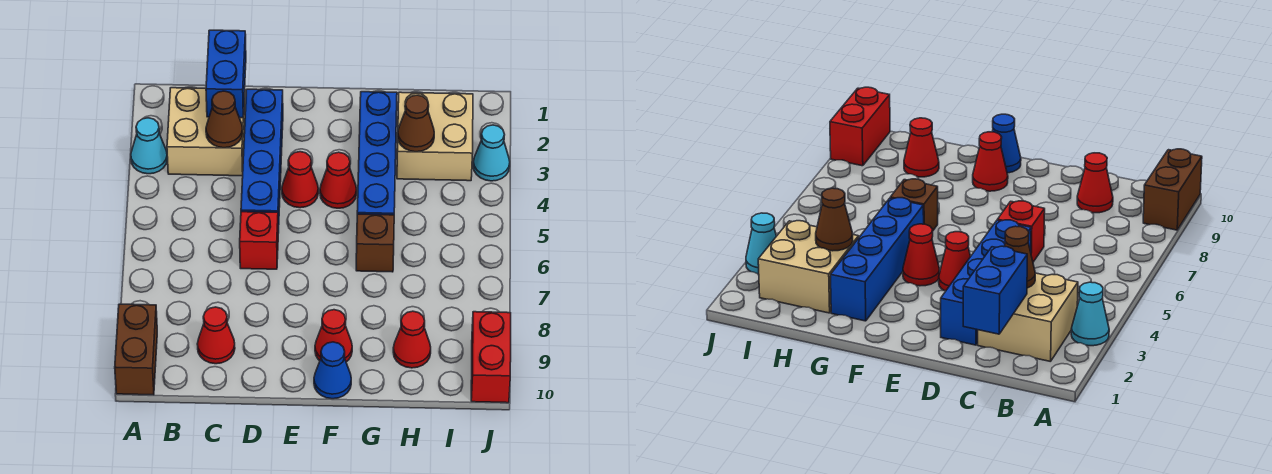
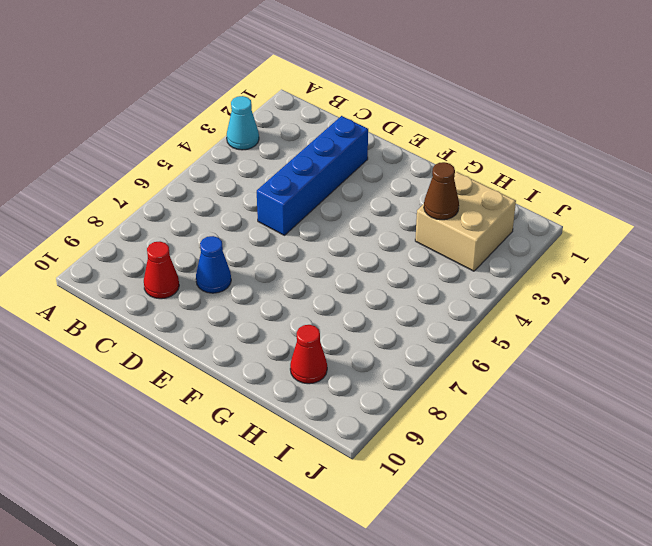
blue 1x1 cone [196,236,231,293] -> blue 1x1 cone moved to [314,342,351,399]
none -> brown 1x2 brick [115,304,157,395]
none -> tan 2x2 brick [167,88,245,176]
none -> red 1x1 brick [240,212,278,269]

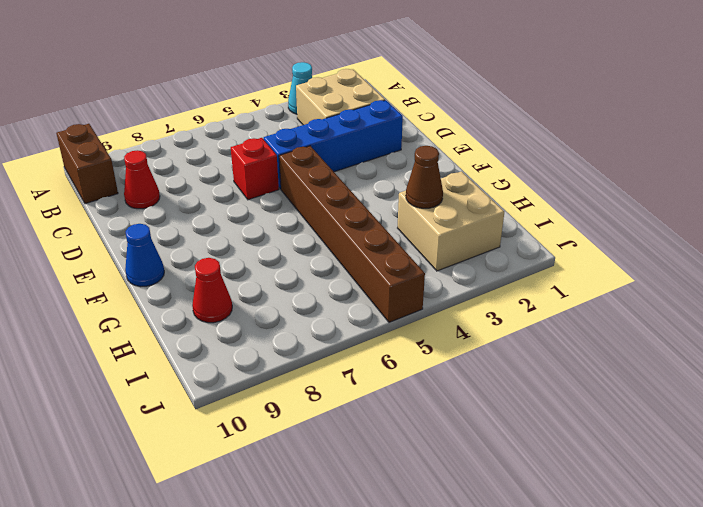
brown 1x2 brick [56,124,118,204] -> brown 1x2 brick turned to [115,304,157,395]
brown 1x6 brick [279,146,425,322] -> blue 1x4 brick [357,92,397,215]
none -> red 1x1 cone [282,152,318,208]
none -> red 1x1 cone [320,152,357,208]
none -> red 1x1 cone [315,310,352,362]

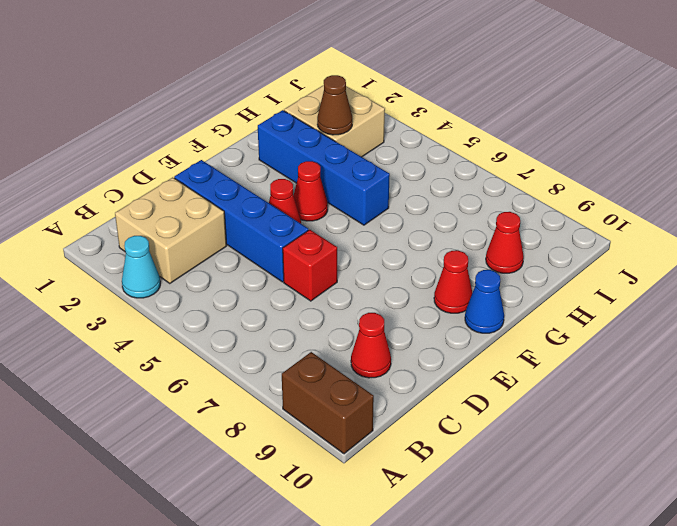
none -> brown 1x1 brick [356,214,394,272]
none -> cyan 1x1 cone [473,125,510,181]
none -> red 1x2 brick [471,312,511,403]

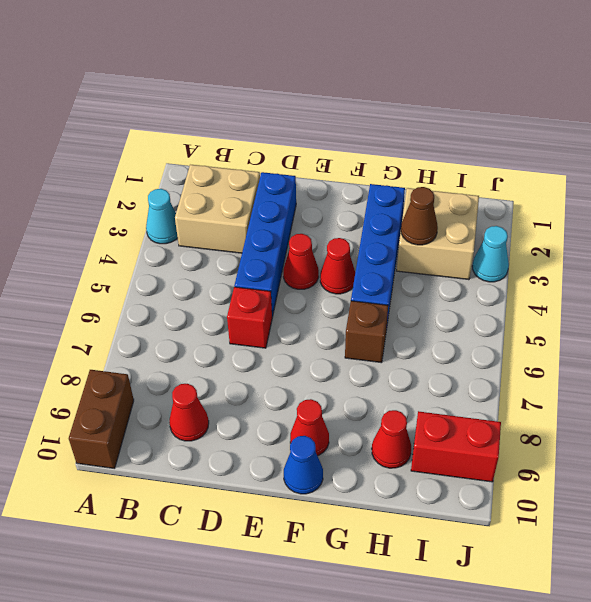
red 1x2 brick [411,411,501,482] -> red 1x2 brick turned to [471,312,511,403]
none -> blue 1x2 brick [206,30,246,118]
none -> brown 1x1 cone [206,91,243,148]

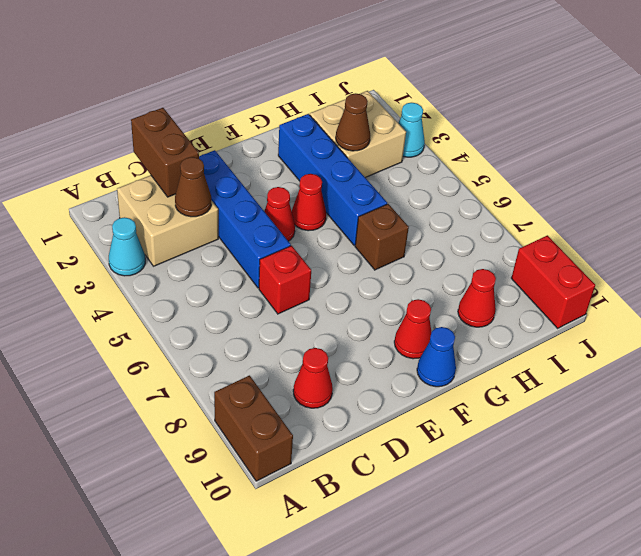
brown 1x2 brick [131,108,199,197] -> blue 1x2 brick [206,30,246,118]

